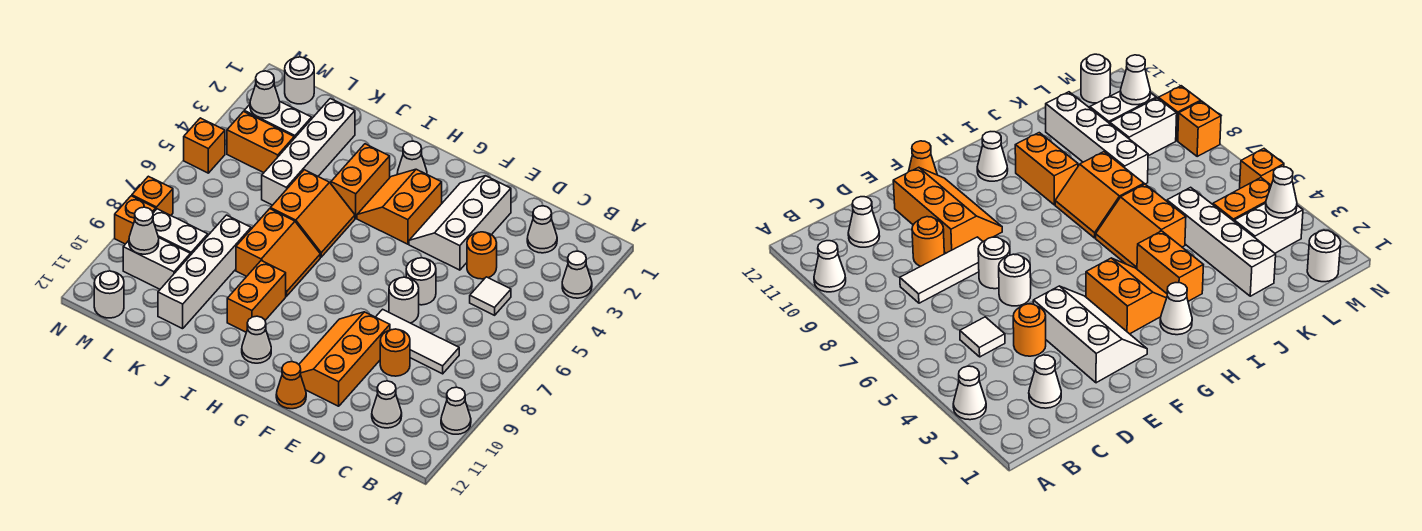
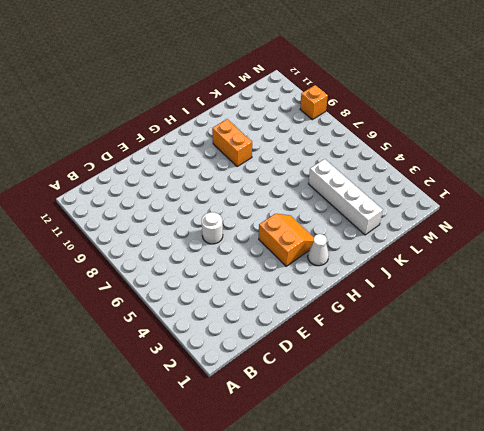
none -> white 1x1 cone [562,251,592,298]
none -> white 1x1 cone [441,387,471,434]
none -> white 1x1 cone [527,206,557,253]
none -> white 1x1 tile [470,277,511,315]

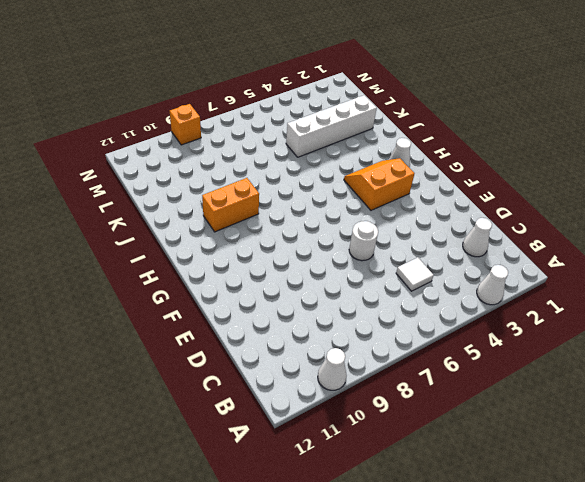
none -> white 1x3 tile [376,309,459,374]
none -> white 1x1 cone [372,381,402,428]
none -> orange 1x1 round brick [467,232,497,279]
none -> orange 1x1 round brick [380,329,410,376]

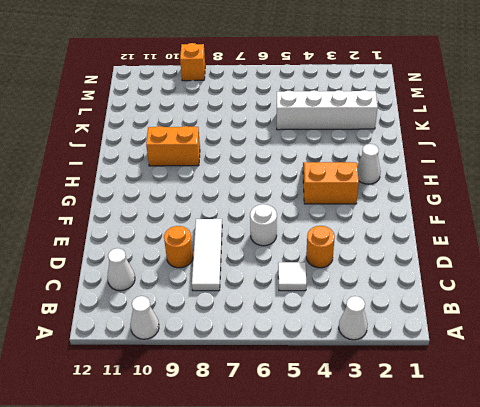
none -> white 1x1 cone [527,206,557,253]
none -> white 2x3 slope [409,176,511,270]
none -> white 1x1 round brick [389,277,419,323]
none -> orange 2x3 slope [299,312,390,406]

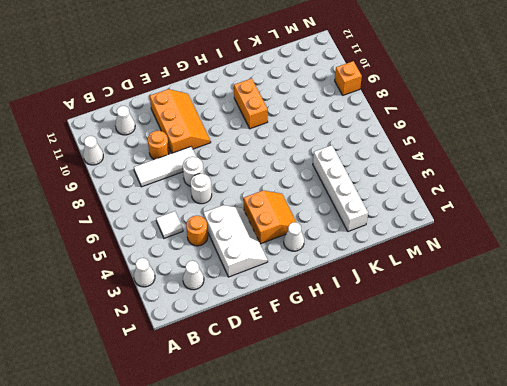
none -> orange 1x1 cone [276,362,306,409]
none -> white 1x1 cone [242,316,271,363]
none -> orange 1x2 brick [331,144,390,218]
none -> orange 2x2 slope [270,170,355,257]

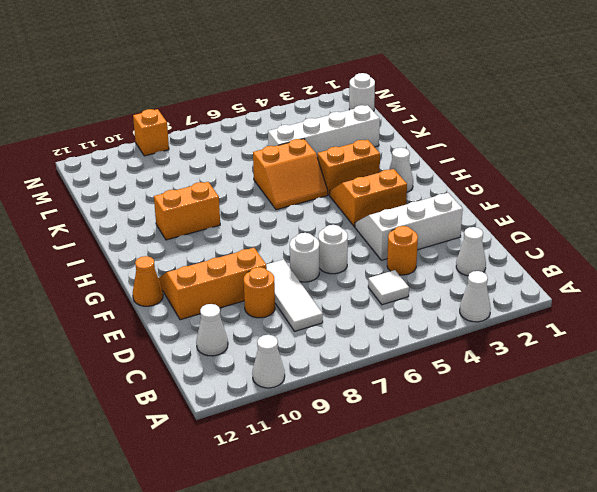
none -> white 1x1 cone [242,316,271,363]
none -> orange 2x2 slope [236,209,320,296]
none -> white 1x4 brick [158,215,251,329]
none -> white 1x2 brick [244,102,312,138]

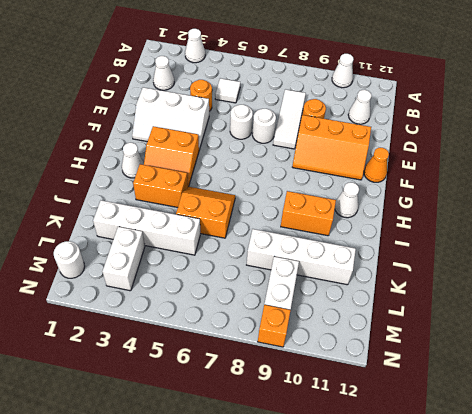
none -> orange 2x2 slope [236,209,320,296]
none -> orange 1x2 brick [227,112,294,173]
none -> white 1x2 brick [123,238,190,289]
none -> white 1x1 round brick [94,271,124,318]

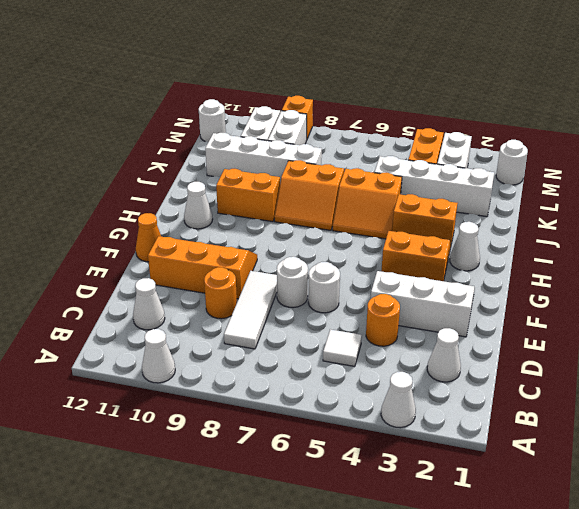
none -> orange 1x1 brick [184,118,225,173]
none -> orange 1x1 brick [132,176,173,215]
none -> white 1x1 cone [250,71,280,118]
none -> white 1x1 cone [129,207,159,254]

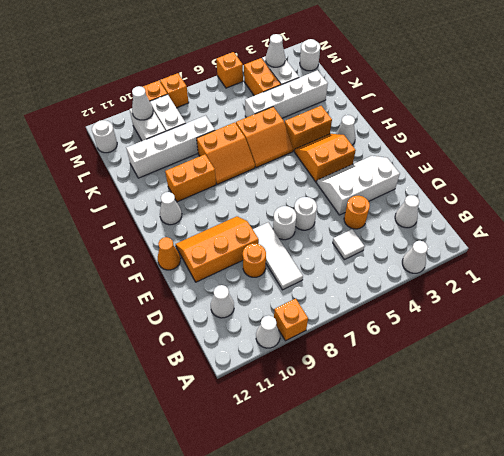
orange 1x1 brick [274,299,308,341] -> none

